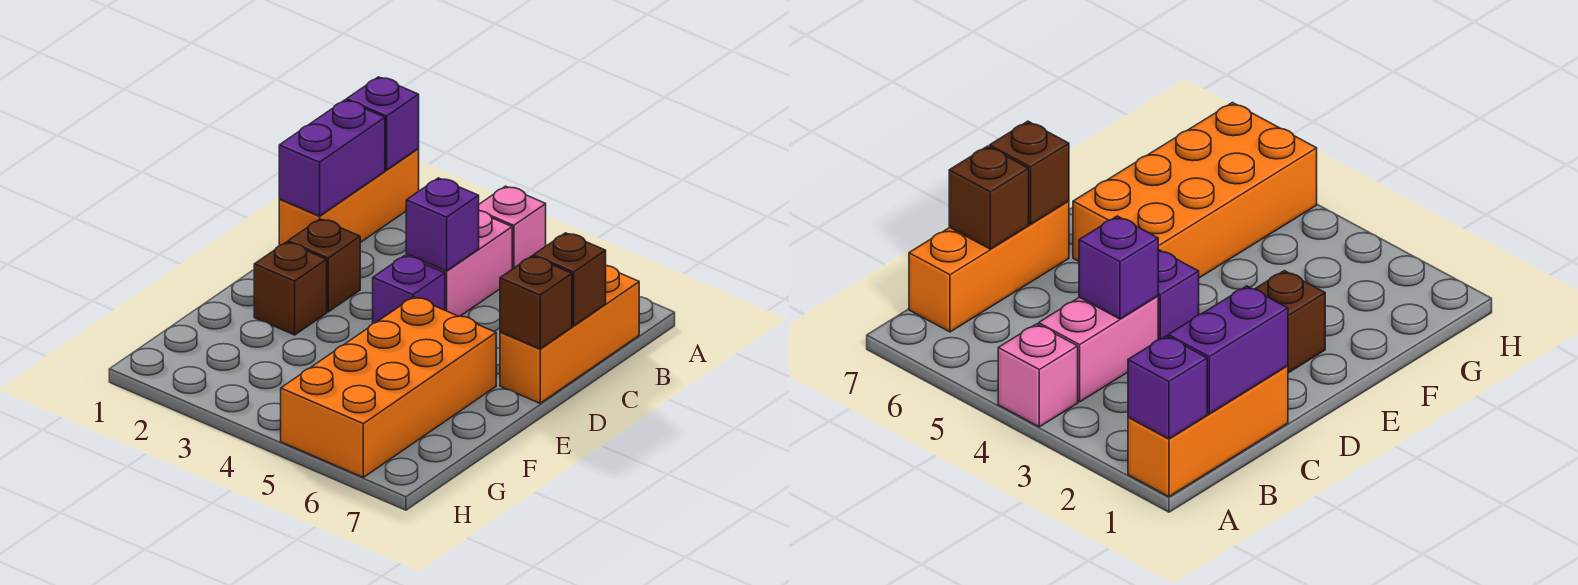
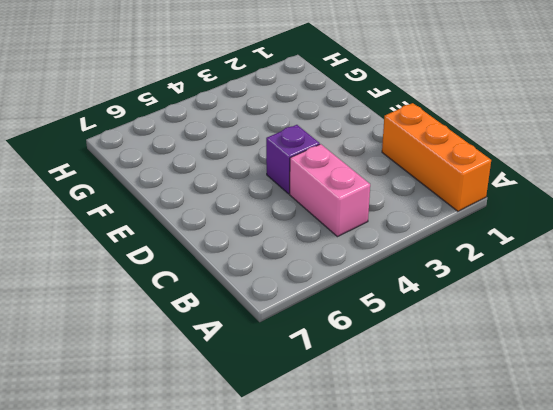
none -> pink 1x1 brick [479,186,546,269]
none -> orange 1x3 brick [500,266,639,403]
none -> brown 1x1 brick [288,219,360,312]

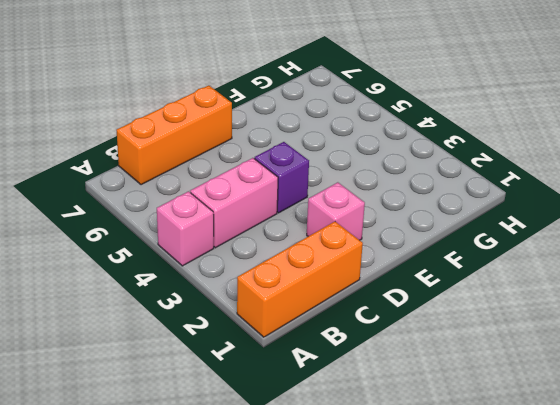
pink 1x1 brick [307,182,365,240] -> brown 1x1 brick [288,219,360,312]
none -> brown 1x1 brick [254,242,327,335]
none -> orange 2x4 brick [281,297,496,477]
none -> purple 1x1 brick [346,77,419,170]

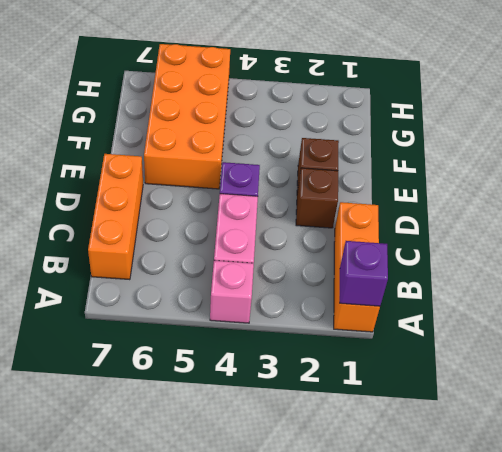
none -> purple 1x2 brick [279,100,385,216]
none -> purple 1x1 brick [406,178,479,271]
none -> brown 1x1 brick [533,233,606,326]

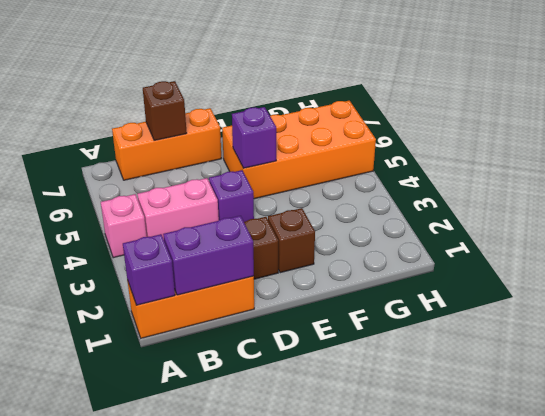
purple 1x1 brick [232,107,276,168] -> purple 1x1 brick moved to [406,178,479,271]
none -> brown 1x1 brick [500,256,572,349]

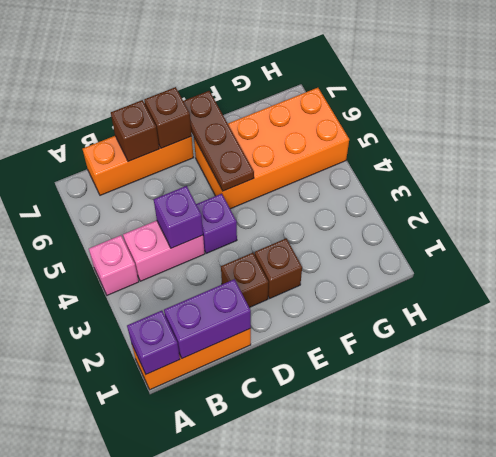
brown 1x3 plate [183,91,254,191] -> none

